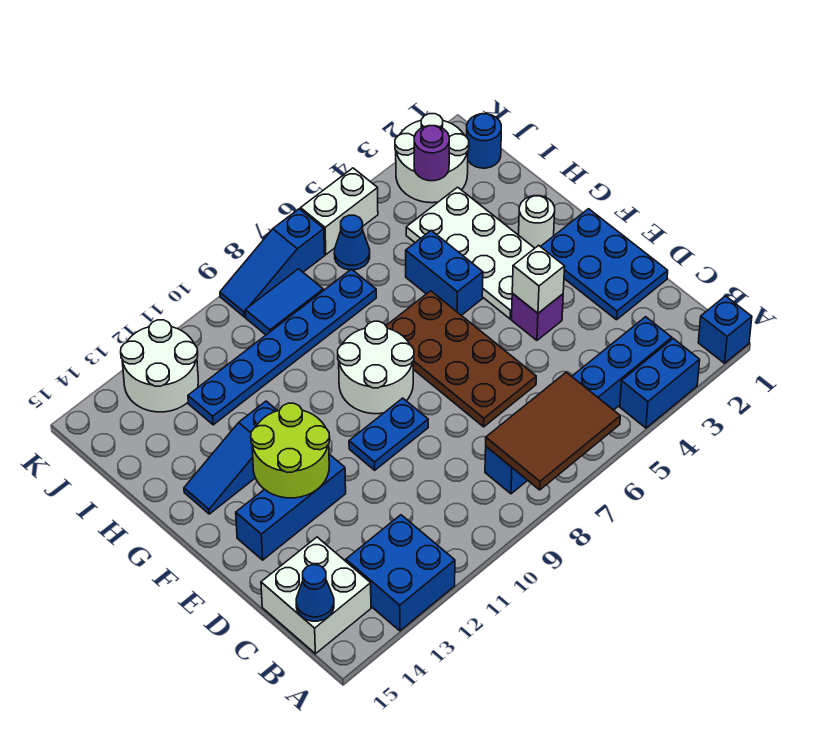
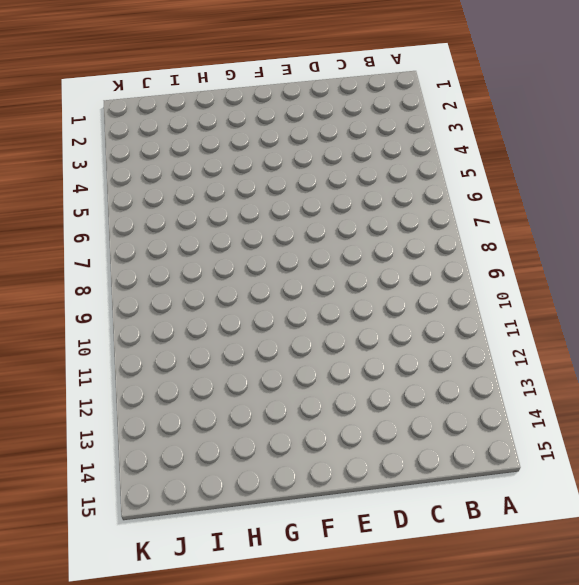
none -> blue 1x1 brick [698,296,752,363]
none -> blue 1x2 brick [620,339,700,428]
none -> blue 2x2 brick [346,515,455,631]

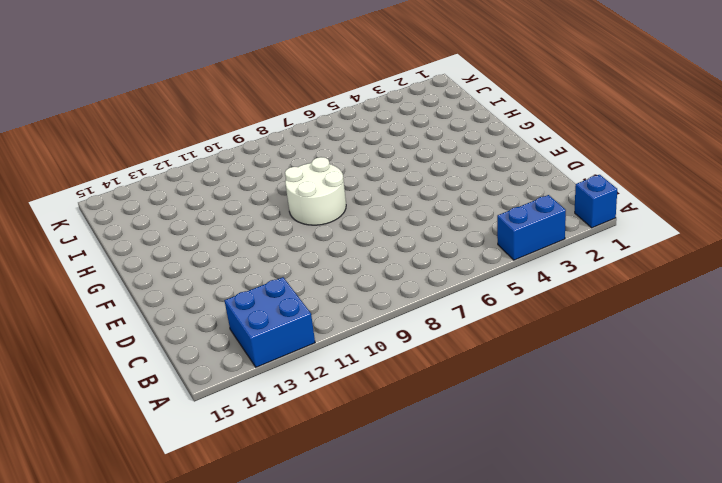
none -> blue 1x6 brick [485,317,672,494]
none -> white 2x2 brick [261,537,371,654]
none -> blue 2x3 plate [540,209,668,320]

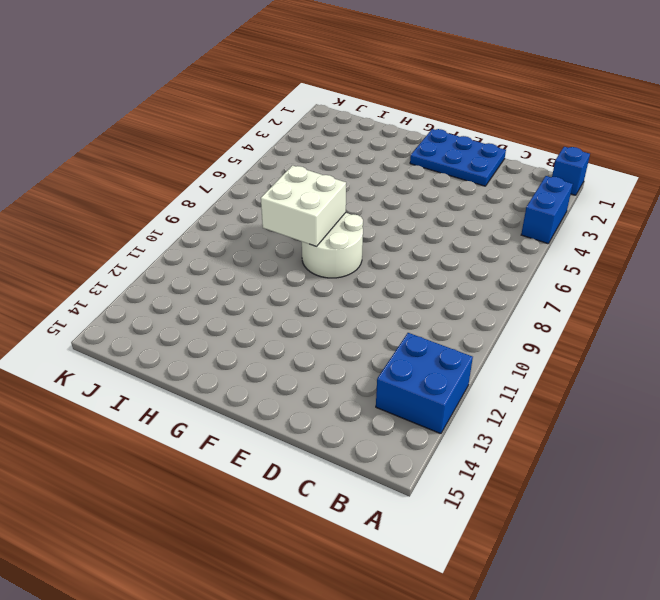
white 2x2 brick [261,165,346,247] -> white 2x2 brick moved to [261,537,371,654]
none -> blue 1x6 brick [485,317,672,494]
none -> brown 2x4 plate [386,291,536,427]
none -> purple 1x1 brick [512,293,563,340]

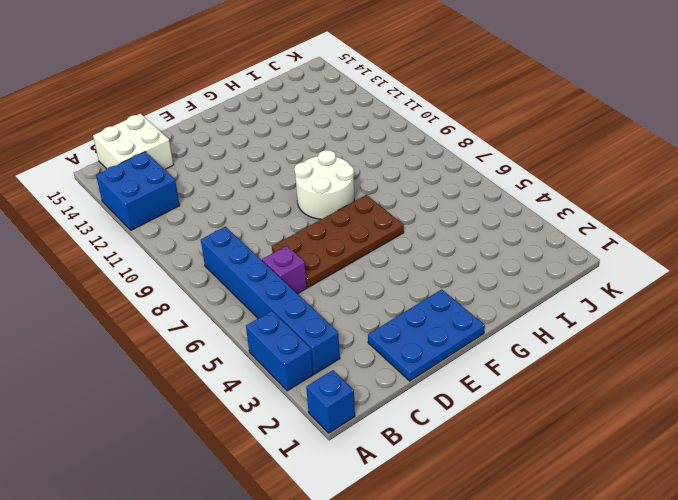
purple 1x1 brick [262,246,307,294] -> purple 1x1 brick moved to [512,293,563,340]
none -> blue 1x2 plate [349,398,428,470]
none -> blue 1x3 brick [236,454,346,560]
none -> white 2x4 plate [406,187,535,319]

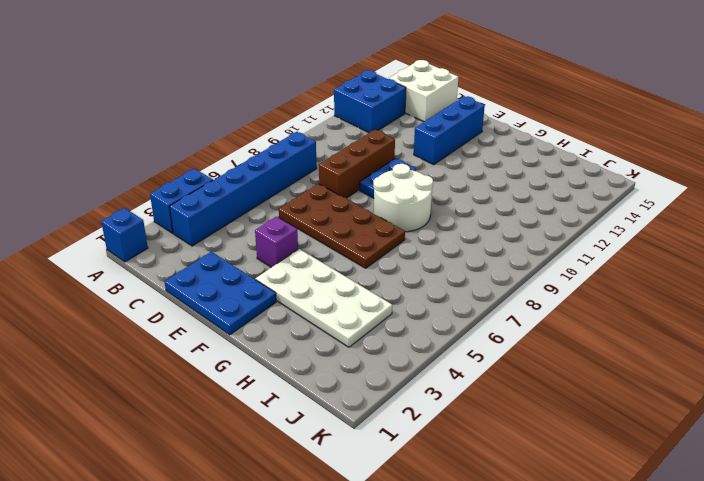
brown 1x3 brick [319,130,395,198] -> none
none -> white 1x1 round brick [519,196,555,248]
none -> blue 1x2 brick [406,231,483,315]
none -> blue 1x3 slope [184,401,277,514]

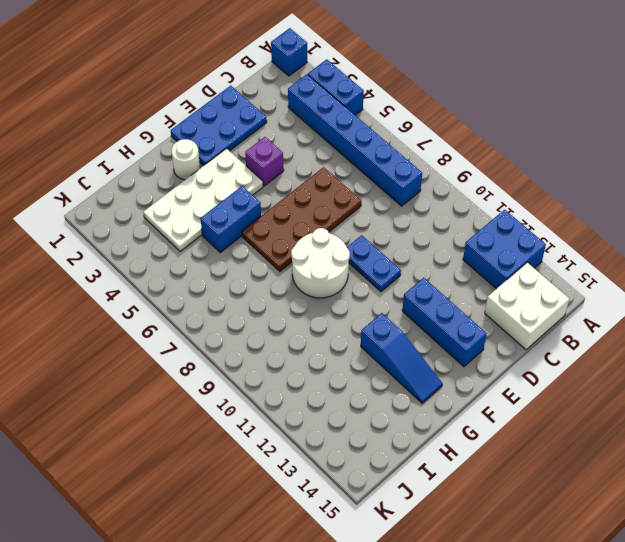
none -> blue 1x6 plate [188,269,376,425]
none -> blue 1x1 round brick [467,114,501,168]
none -> white 2x2 round brick [395,114,469,203]

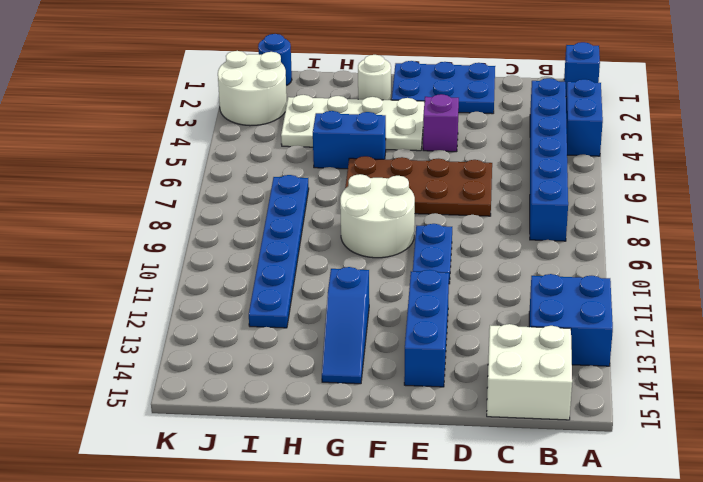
none -> blue 1x1 cone [334,215,370,270]
none -> blue 1x2 tile [245,269,323,335]
none -> white 2x2 round brick [121,320,198,412]

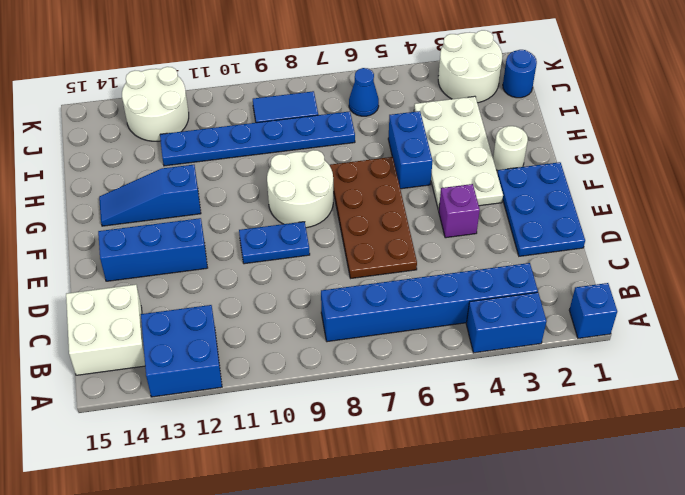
none -> white 1x2 brick [301,168,378,255]
none -> blue 1x3 slope [220,209,325,317]
none -> brown 2x3 tile [486,372,620,490]

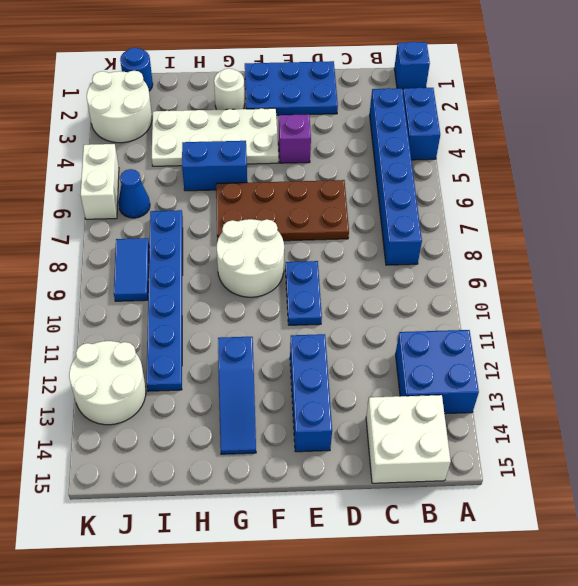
none -> blue 1x3 slope [220,209,325,317]
none -> brown 2x3 tile [486,372,620,490]
none -> blue 1x1 cone [296,565,334,621]

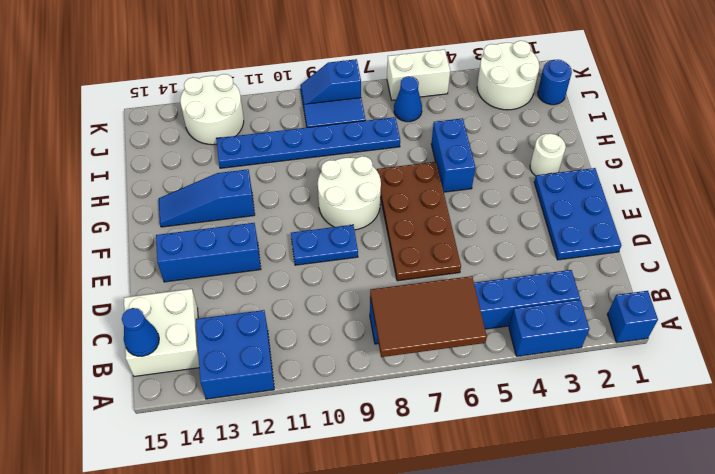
blue 1x2 slope [300,59,361,107] -> blue 1x3 slope [220,209,325,317]
none -> purple 1x1 brick [512,293,563,340]
none -> white 2x4 plate [406,187,535,319]
none -> white 1x1 brick [512,245,565,313]

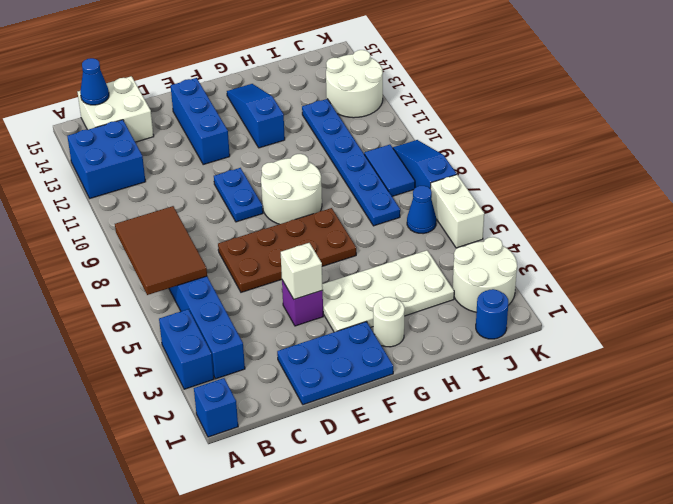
none -> blue 1x2 brick [406,231,483,315]
none -> lime 2x2 round brick [251,403,330,498]
none -> purple 1x1 round brick [414,126,449,181]

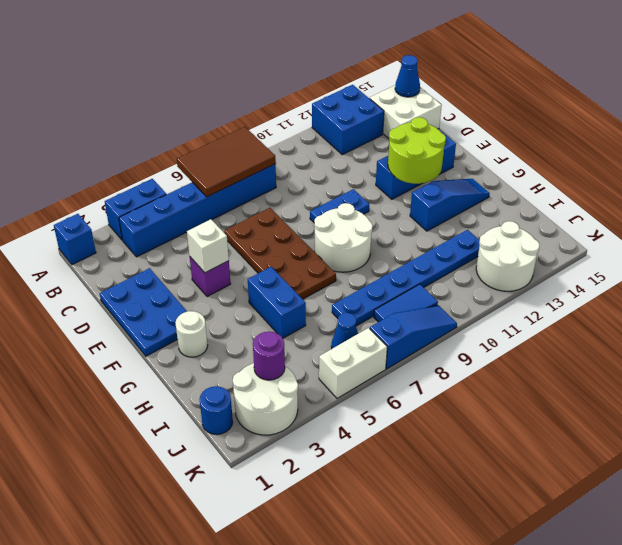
none -> white 2x4 plate [406,187,535,319]

